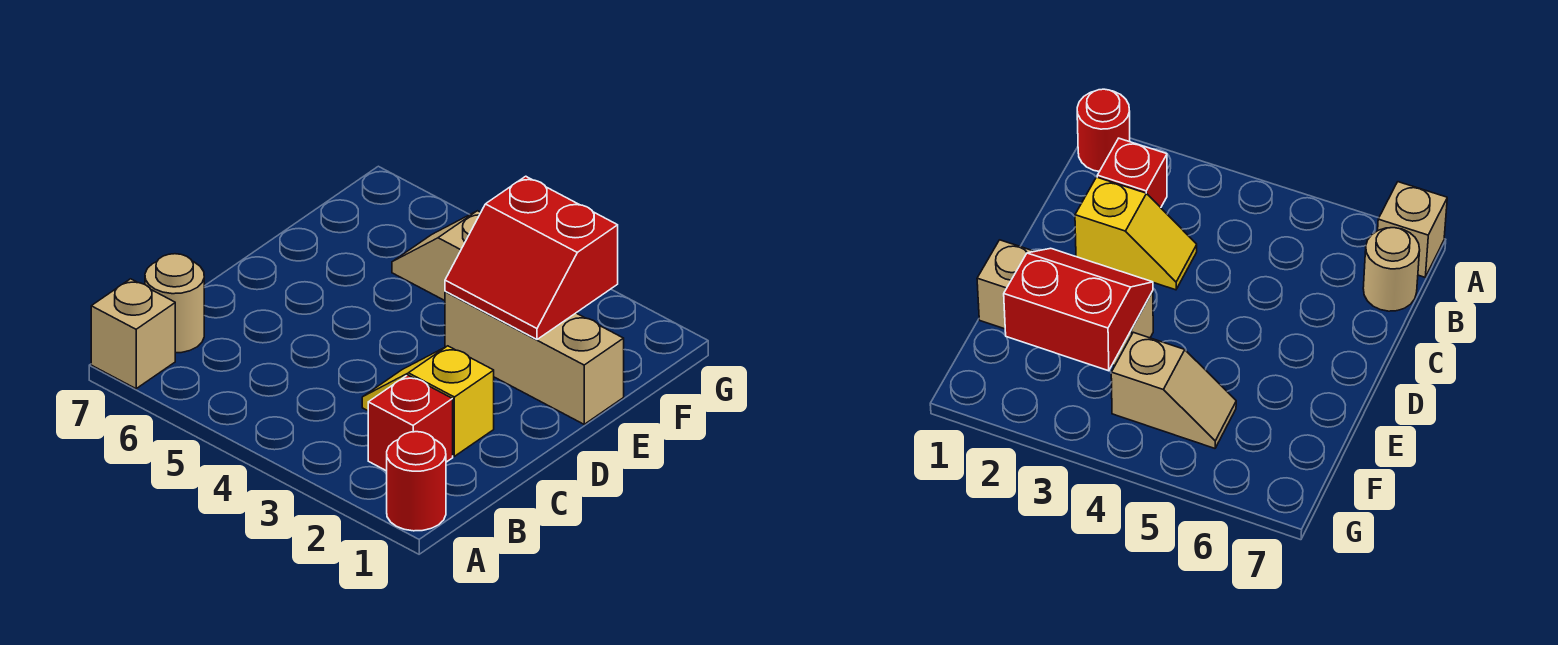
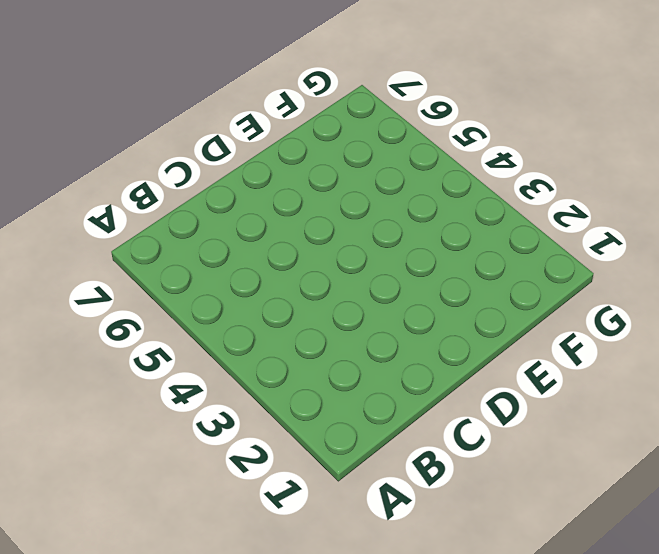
none -> red 1x1 round brick [387,432,446,531]
none -> tan 1x1 brick [91,279,175,389]

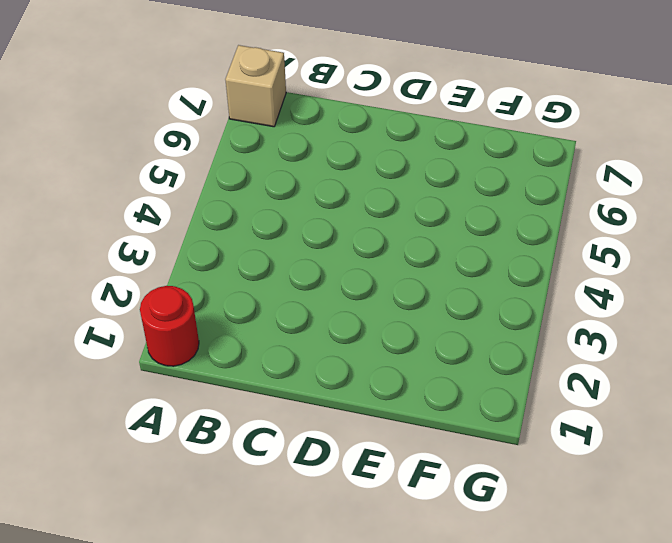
none -> red 1x1 brick [368,375,453,471]
none -> tan 1x1 round brick [145,254,204,353]

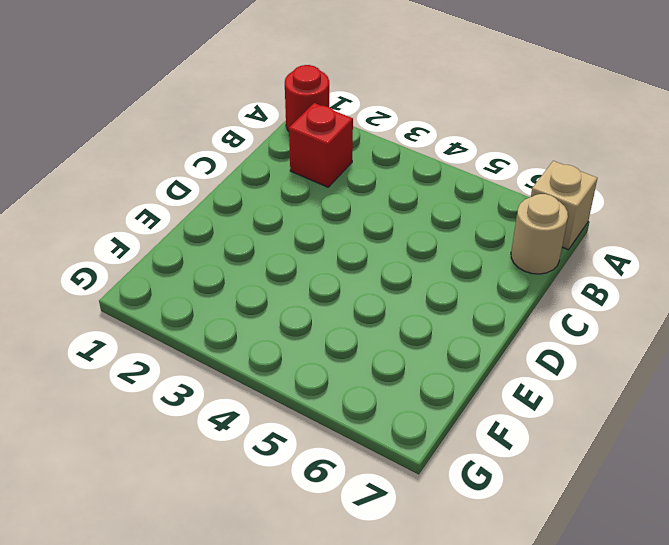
none -> yellow 1x2 slope [362,346,494,456]
none -> tan 1x3 brick [445,291,624,424]

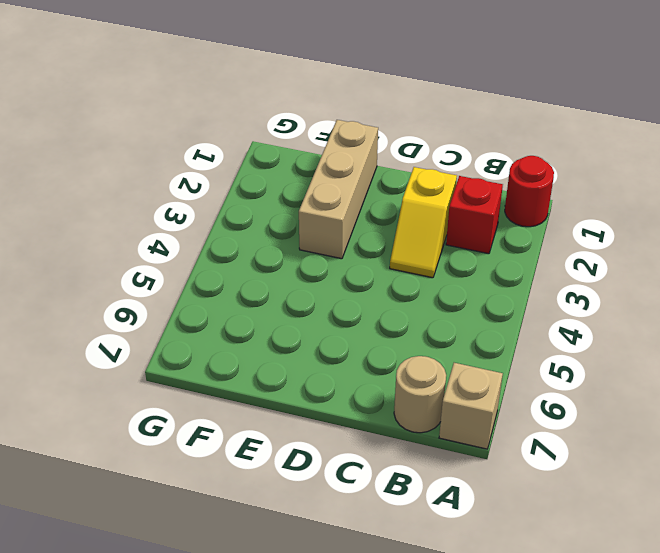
none -> tan 1x2 slope [392,211,481,301]
none -> red 2x2 slope [445,176,618,339]

